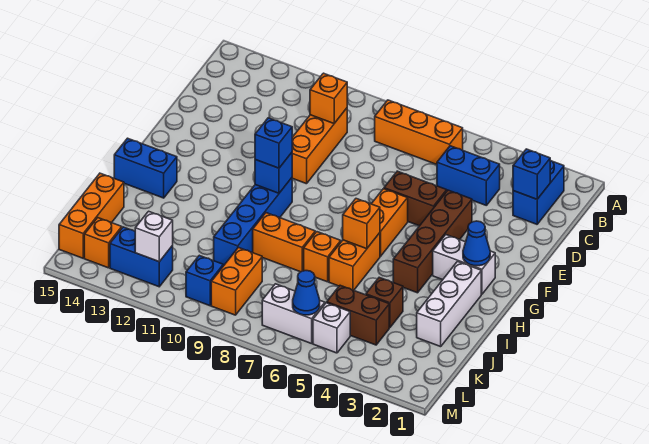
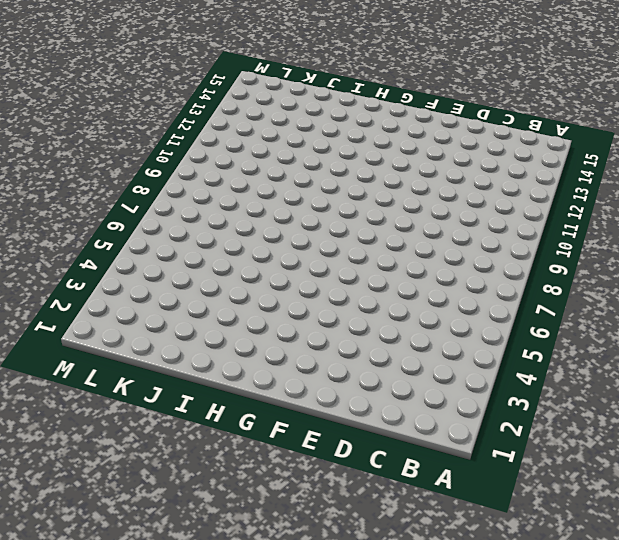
none -> blue 1x2 brick [513,160,564,224]
none -> orange 1x3 brick [375,100,463,165]
none -> blue 1x2 brick [437,146,500,205]
none -> orange 1x3 brick [292,108,347,184]

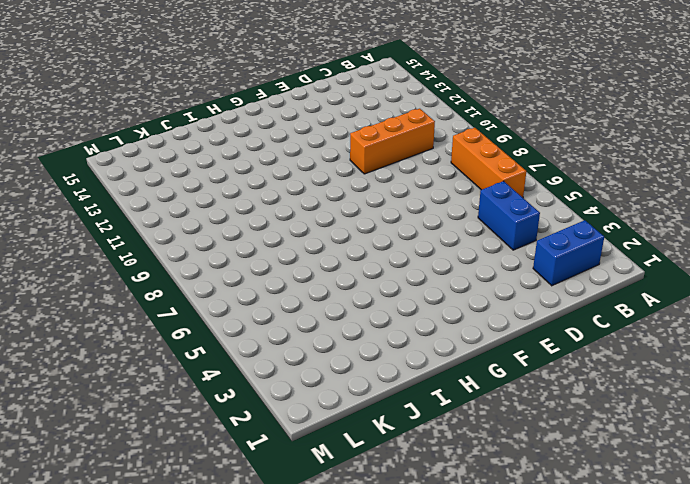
none -> brown 1x4 brick [393,190,472,293]
none -> brown 1x2 brick [384,171,447,226]
none -> orange 1x2 brick [371,189,408,256]
none -> white 1x2 brick [433,235,495,294]

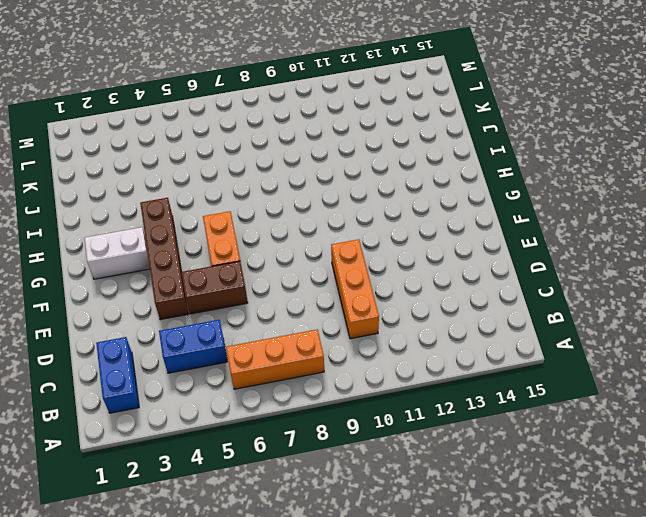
none -> blue 1x4 brick [214,178,292,266]
none -> white 1x3 brick [417,262,481,347]
none -> orange 1x2 brick [329,233,380,290]
none -> blue 1x2 brick [114,138,177,198]

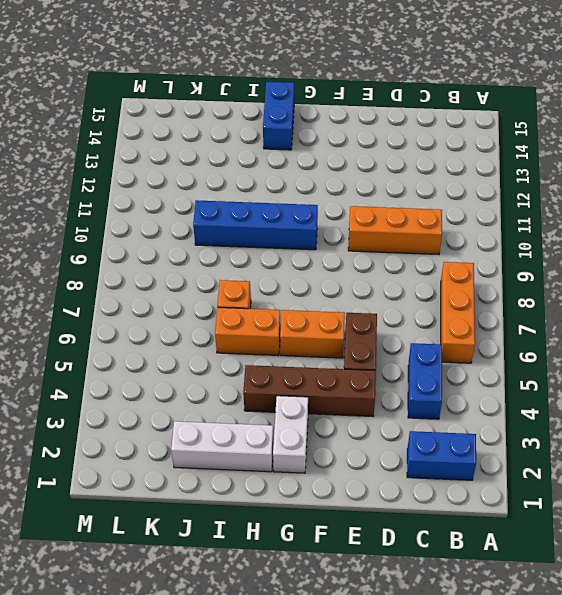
none -> orange 1x2 brick [253,213,315,272]
none -> brown 1x1 brick [366,277,403,328]
none -> orange 1x3 brick [59,173,124,258]
none -> brown 1x2 brick [327,285,389,345]

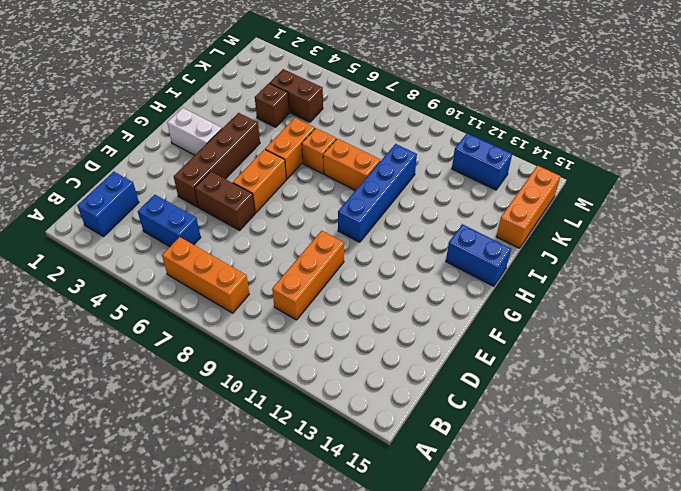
none -> white 1x3 brick [417,262,481,347]
none -> orange 1x2 brick [211,248,262,315]
none -> white 1x1 brick [313,303,350,353]
none -> white 1x2 brick [262,284,325,344]

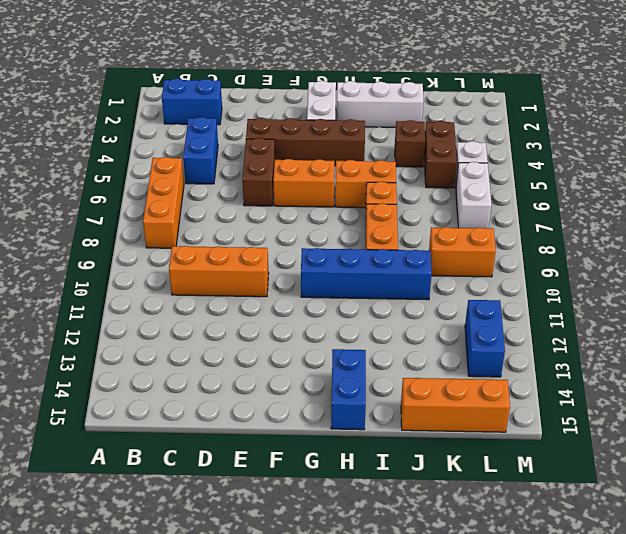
none -> blue 1x1 brick [186,255,223,306]
none -> orange 1x1 brick [84,218,122,268]
none -> blue 1x1 brick [513,149,550,199]
none -> orange 1x1 brick [310,73,347,123]

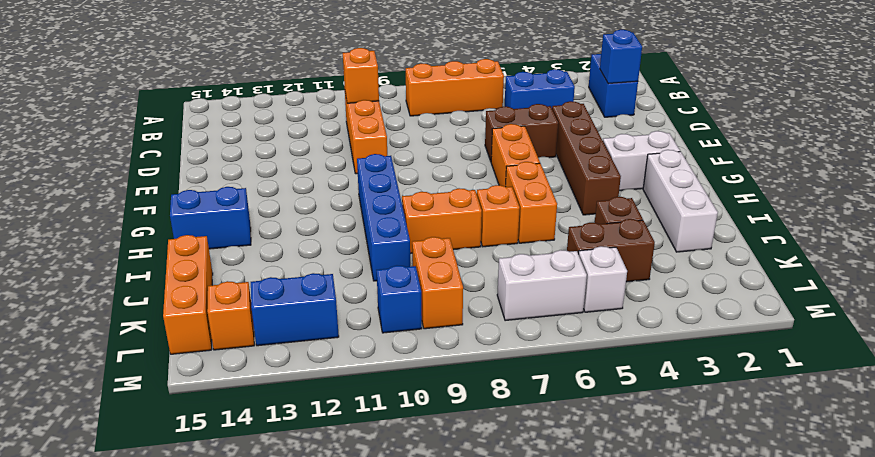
none -> blue 1x1 cone [463,221,490,266]
none -> blue 1x1 brick [255,153,292,193]
none -> orange 1x1 brick [343,199,380,249]
none -> blue 1x1 cone [293,271,320,315]

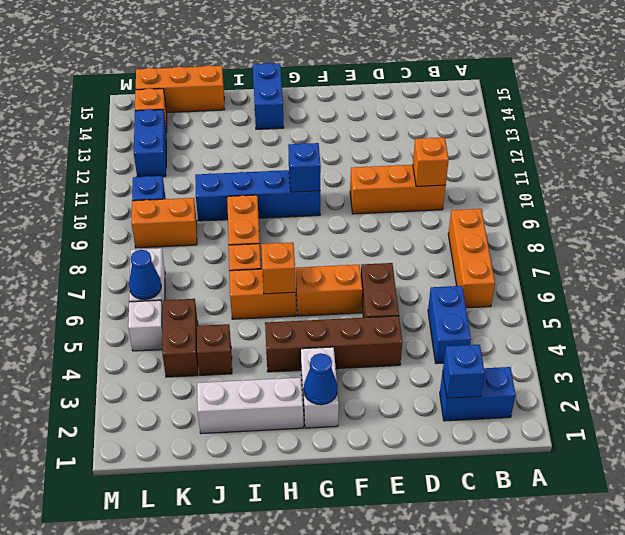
none -> white 1x1 brick [135,211,173,262]
none -> blue 1x1 brick [255,118,292,168]

